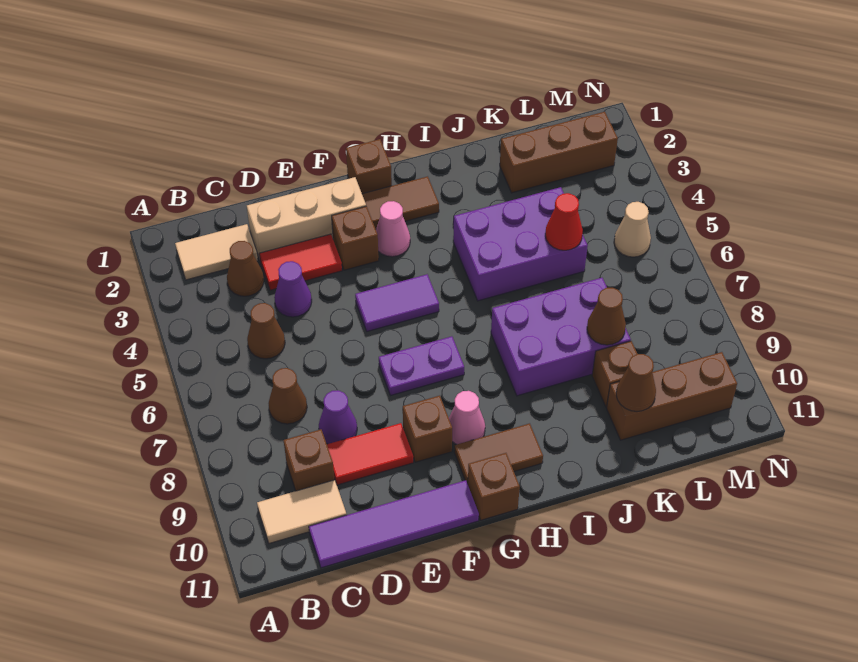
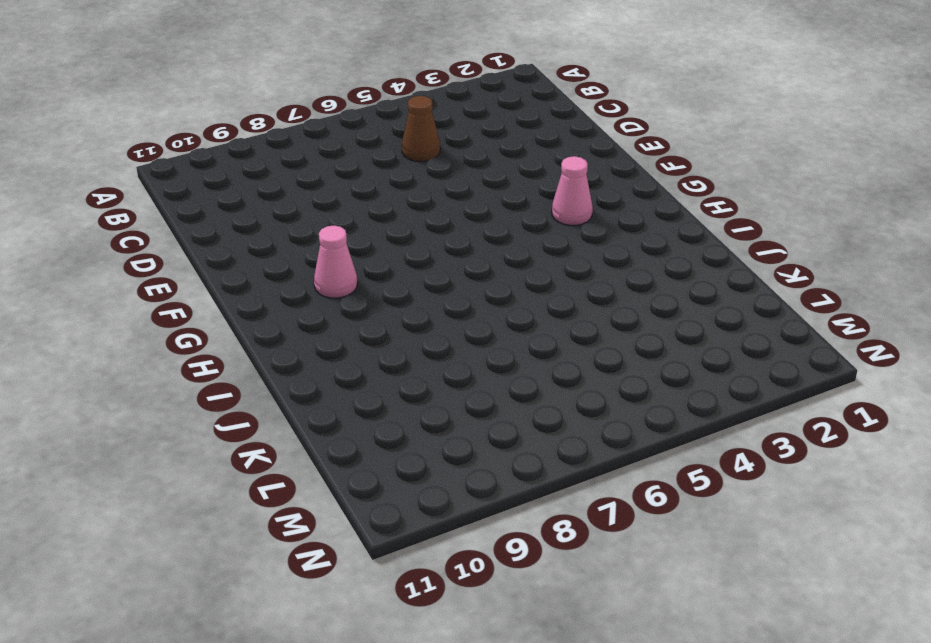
none -> tan 1x2 tile [175,224,258,280]
none -> tan 1x2 tile [257,480,347,543]
none -> brown 1x1 cone [227,241,264,296]
none -> brown 1x1 cone [269,368,307,424]

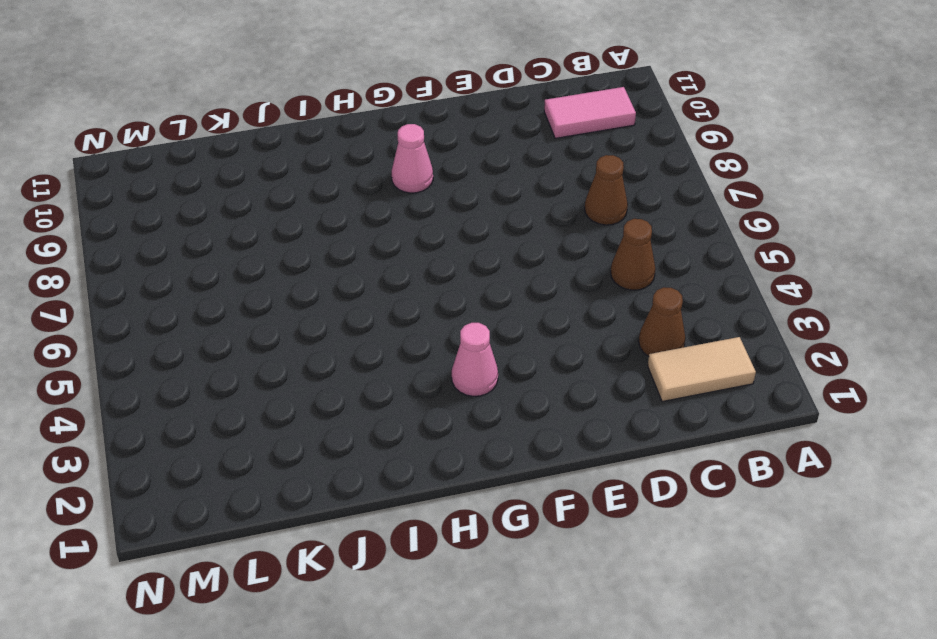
pink 1x2 tile [544,87,636,138] -> tan 1x2 tile [257,480,347,543]
none -> brown 1x1 brick [283,429,334,491]
none -> purple 1x4 tile [309,480,479,568]
none -> tan 1x3 brick [247,177,366,259]
none -> red 1x2 tile [259,234,342,290]

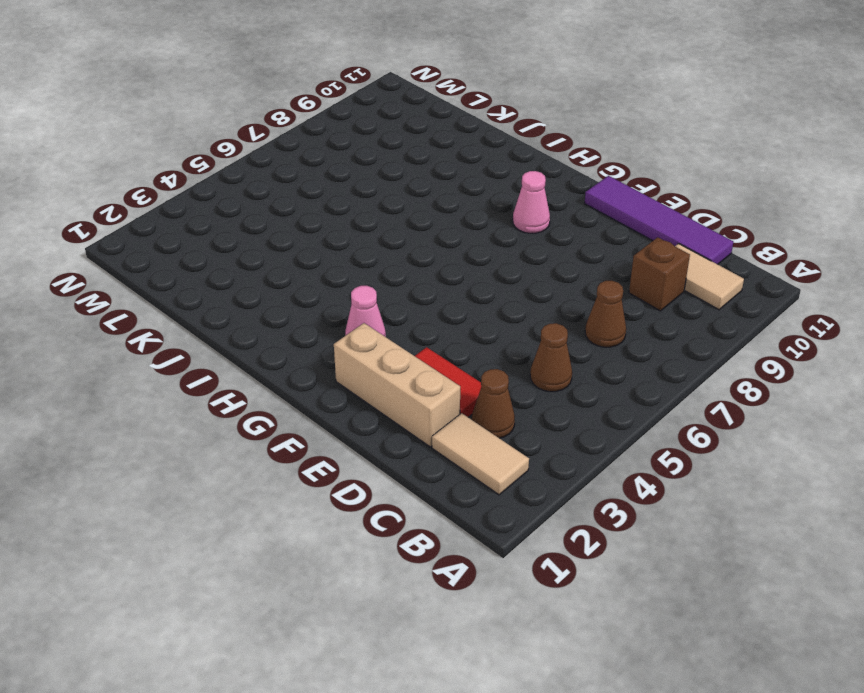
none -> purple 1x1 cone [274,261,312,317]
none -> purple 1x1 cone [319,390,357,444]
none -> red 1x2 tile [327,423,413,485]
none -> brown 1x1 brick [332,206,379,270]

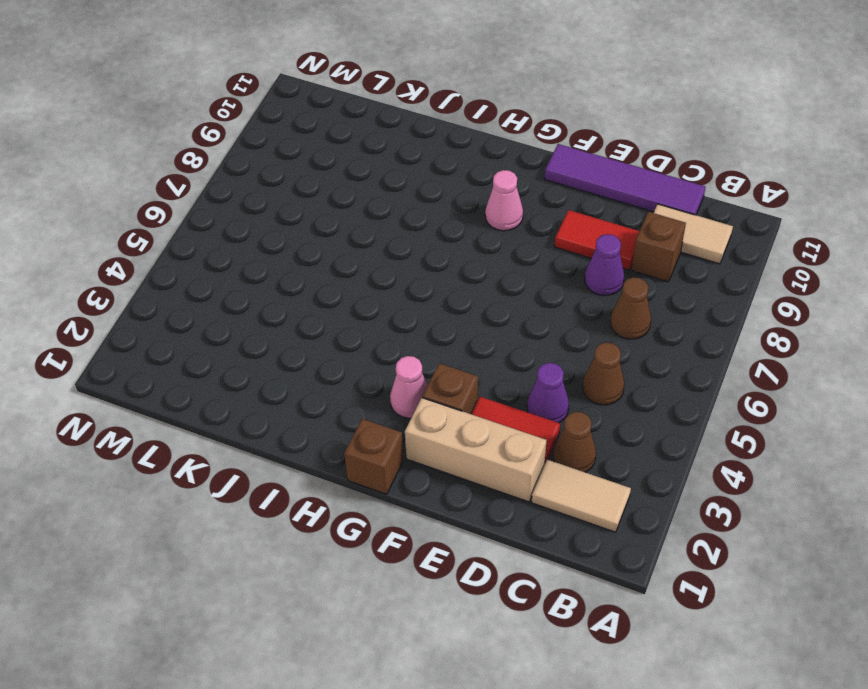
none -> purple 1x2 tile [355,274,439,331]
none -> purple 1x2 plate [379,336,464,395]
none -> brown 1x1 brick [403,396,452,462]
none -> brown 1x2 tile [362,176,439,229]

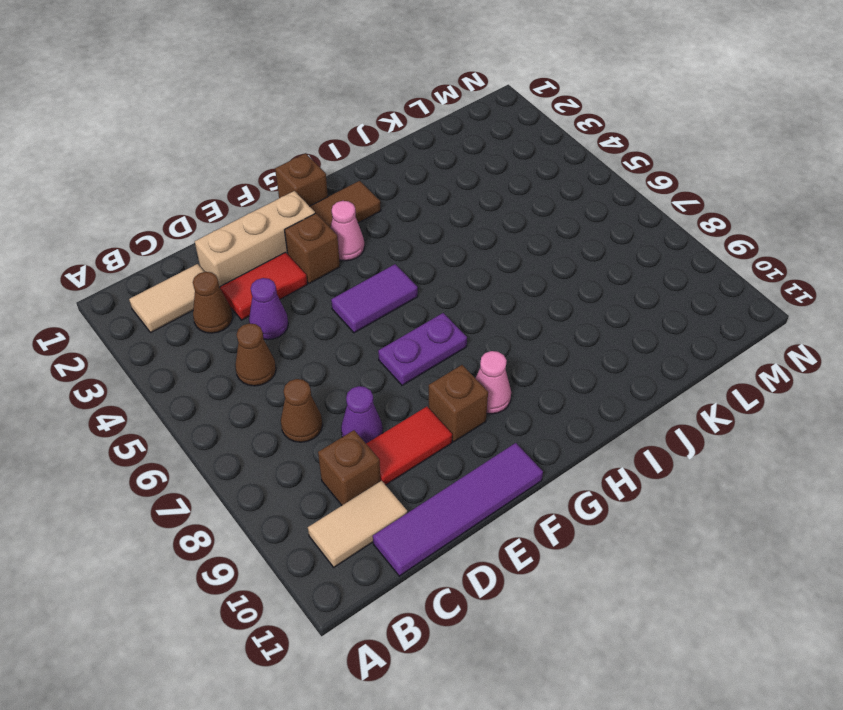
none -> brown 1x2 tile [454,423,543,484]
none -> brown 1x1 brick [468,453,520,520]
none -> purple 2x3 brick [453,187,588,301]
none -> purple 2x3 brick [491,278,631,396]

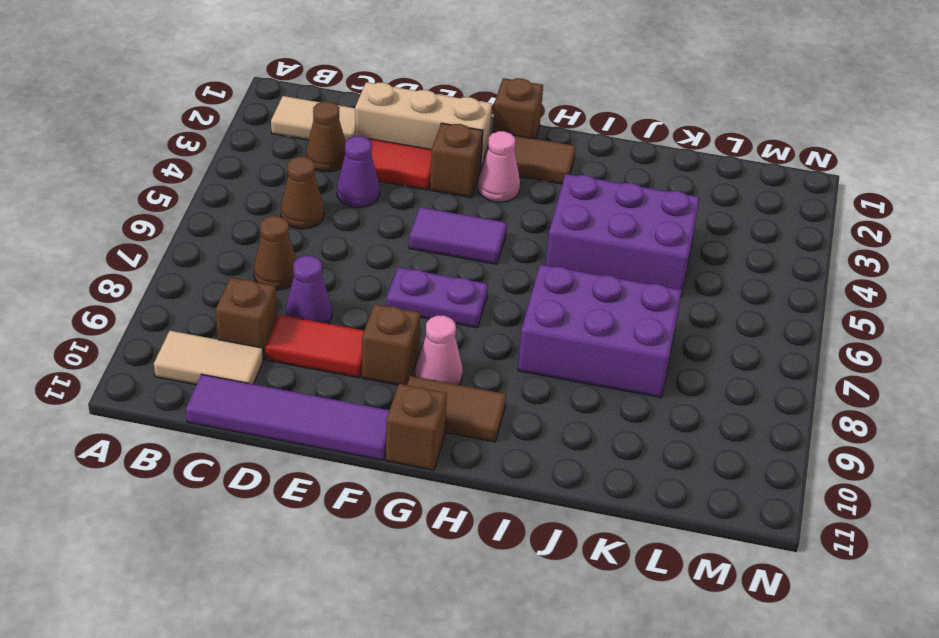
none -> brown 1x3 brick [500,112,618,193]
none -> brown 1x1 brick [592,341,637,407]
none -> brown 1x3 brick [607,352,737,440]
none -> tan 1x1 cone [614,202,651,257]

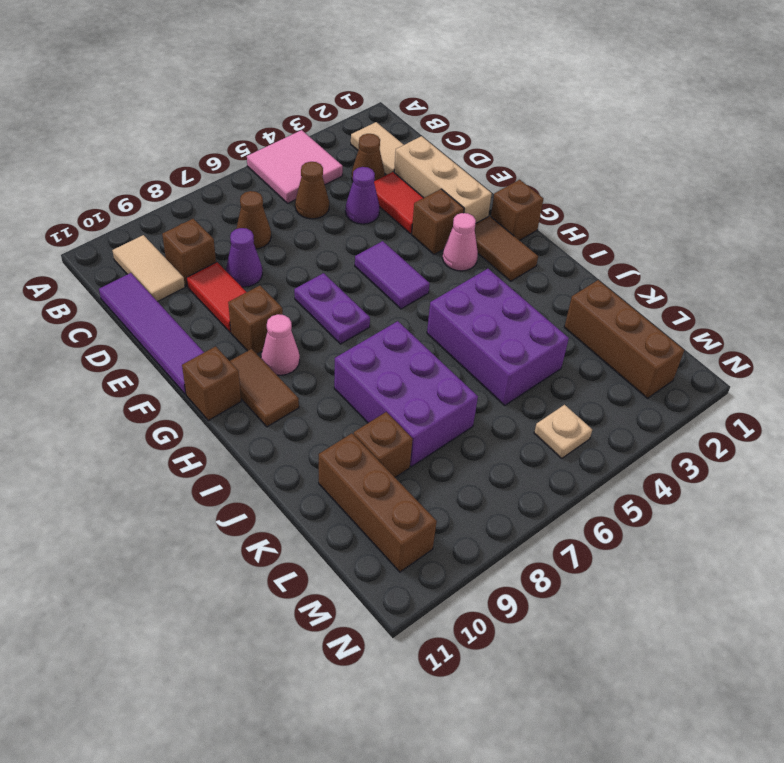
pink 2x2 tile [247,130,343,204] -> none
tan 1x1 plate [534,405,592,459] -> tan 1x1 cone [614,202,651,257]
none -> red 1x1 cone [545,193,583,250]
none -> brown 1x1 cone [587,288,626,345]
none -> brown 1x1 cone [616,354,656,411]

